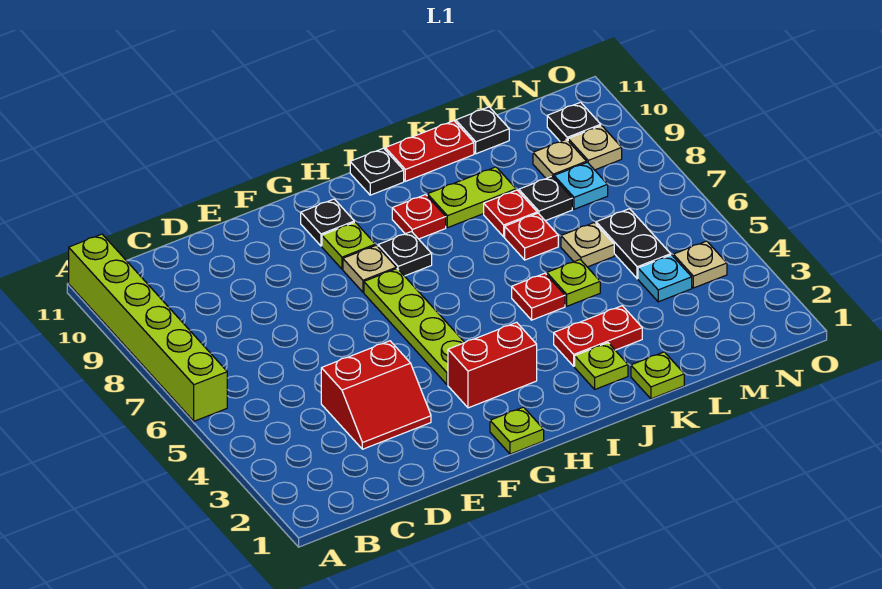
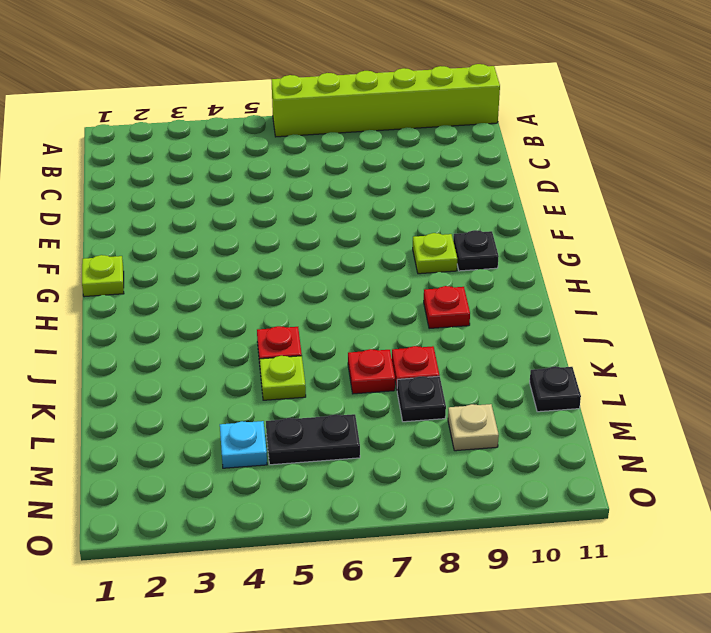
none -> red 2x2 slope [321,341,431,449]
none -> red 1x2 brick [448,322,537,408]
none -> lime 1x4 plate [364,268,465,385]
none -> tan 1x1 plate [343,245,396,292]

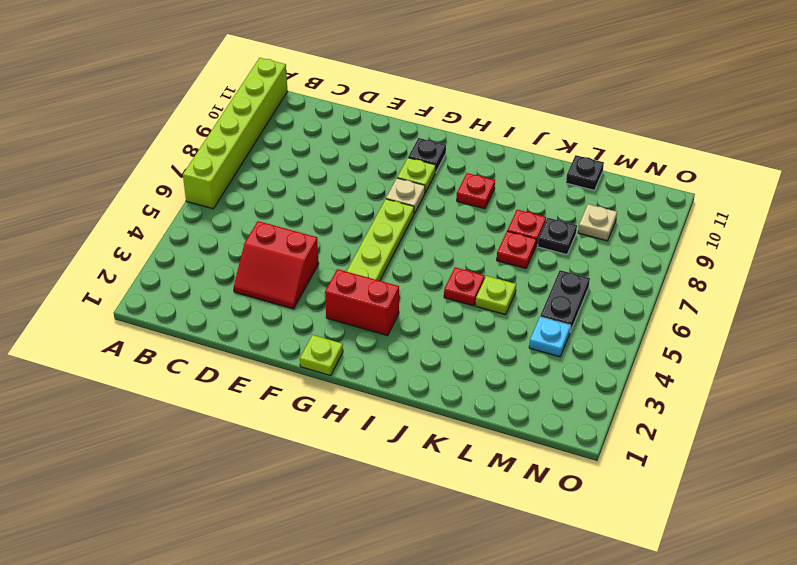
none -> black 1x1 plate [378,232,432,276]
none -> black 1x1 plate [350,148,404,195]
none -> lime 1x1 plate [575,343,628,389]
none -> red 1x2 plate [554,306,642,366]

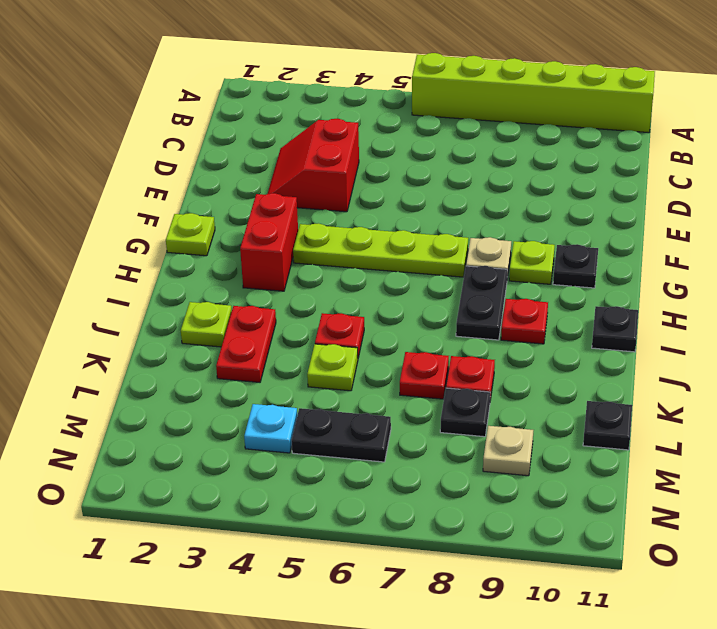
black 1x2 plate [456,266,507,340] -> black 1x1 plate [378,232,432,276]
none -> lime 1x2 plate [427,167,516,228]
none -> red 1x2 plate [385,121,474,181]
none -> lime 1x1 plate [631,352,684,399]
none -> tan 1x1 plate [561,223,614,267]

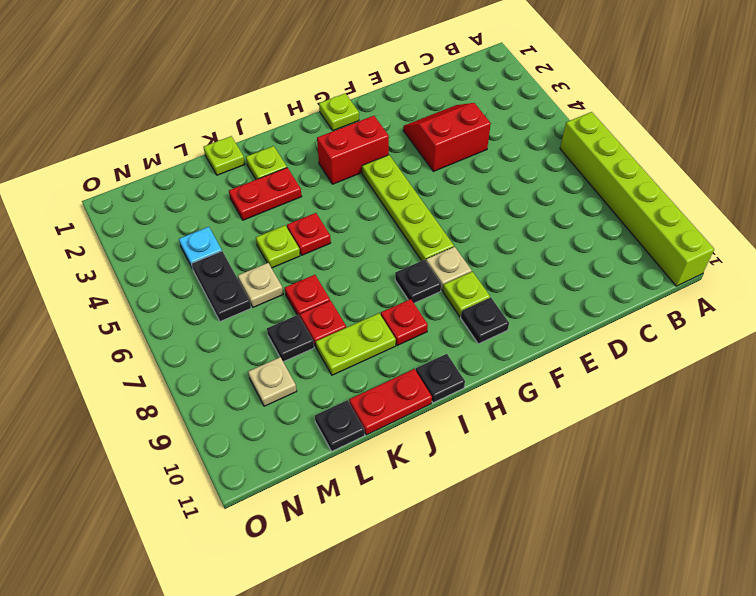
none -> cyan 1x1 plate [554,162,608,209]
none -> tan 1x1 plate [673,241,727,288]
none -> tan 1x1 plate [568,126,622,170]
none -> black 1x1 plate [547,102,601,142]

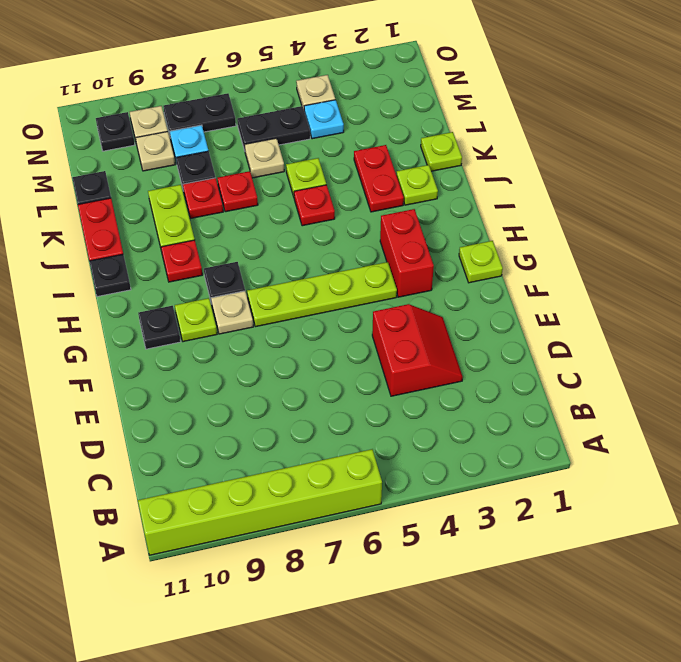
black 1x2 plate [163,93,236,135] -> none

